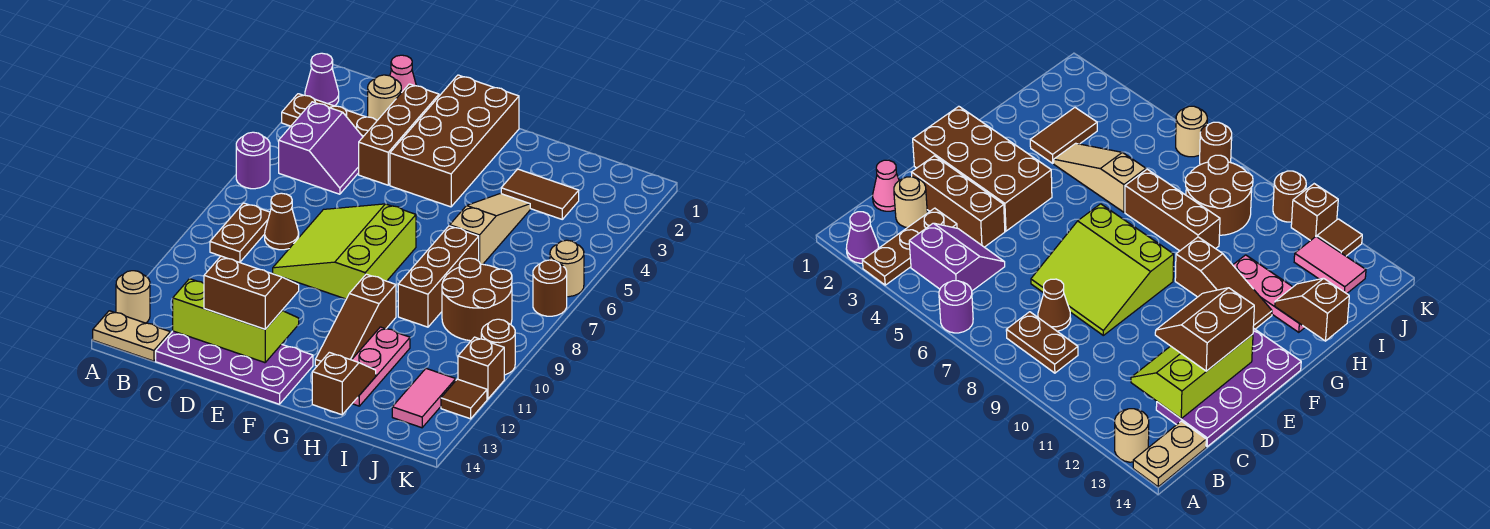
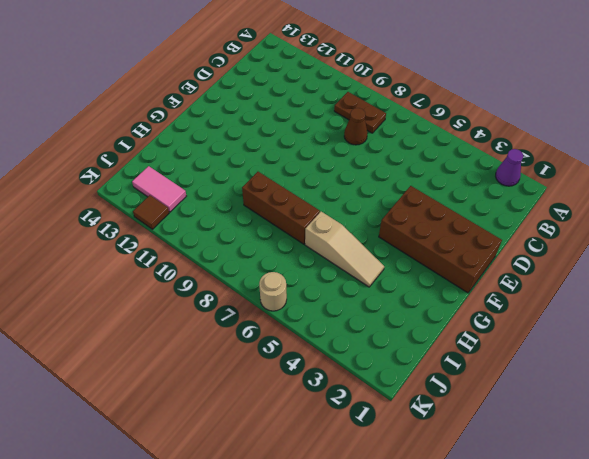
none -> brown 1x3 plate [282,94,377,136]
none -> purple 1x1 round brick [236,132,270,189]
none -> tan 1x1 round brick [116,271,150,323]

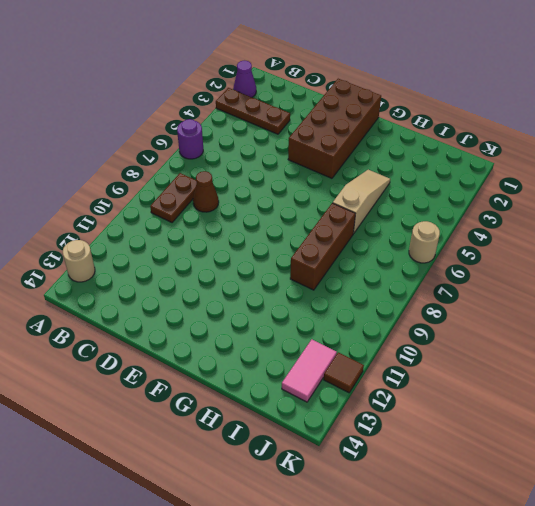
none -> tan 1x2 plate [93,311,170,361]
none -> purple 2x2 slope [279,102,363,194]
none -> pink 1x1 cone [390,55,416,93]

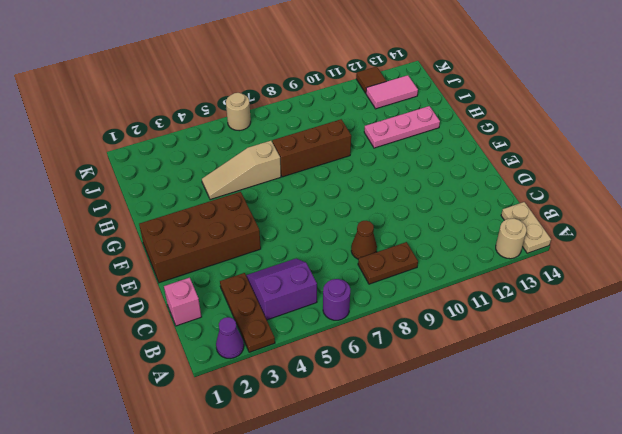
pink 1x1 brick [164,278,201,326] -> pink 1x1 cone [390,55,416,93]
none -> tan 1x1 round brick [368,75,401,120]
none -> purple 2x4 plate [156,331,313,404]
none -> brown 1x3 brick [359,84,439,185]

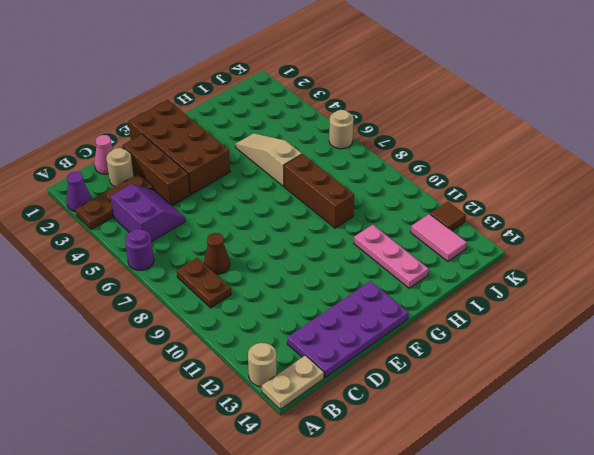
none -> lime 3x3 slope [273,204,416,299]
none -> brown 1x3 slope [315,274,396,366]
none -> brown 1x2 tile [501,169,579,219]

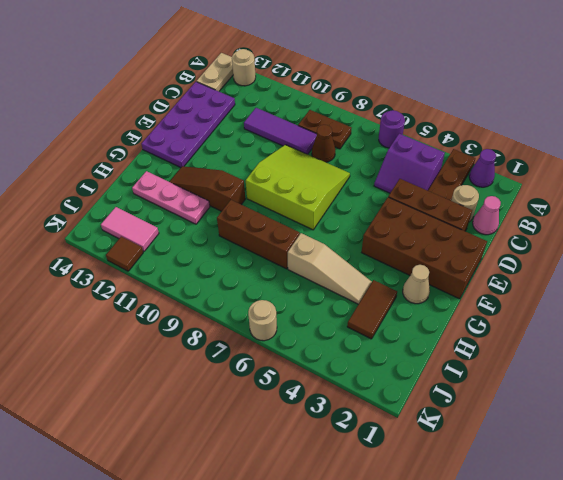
purple 1x3 tile [244,108,317,154] -> none
tan 1x1 cone [403,265,430,304] -> none
none -> brown 2x2 round brick [442,258,512,341]
none -> brown 1x1 round brick [533,260,567,316]
none -> brown 1x1 round brick [481,319,515,375]

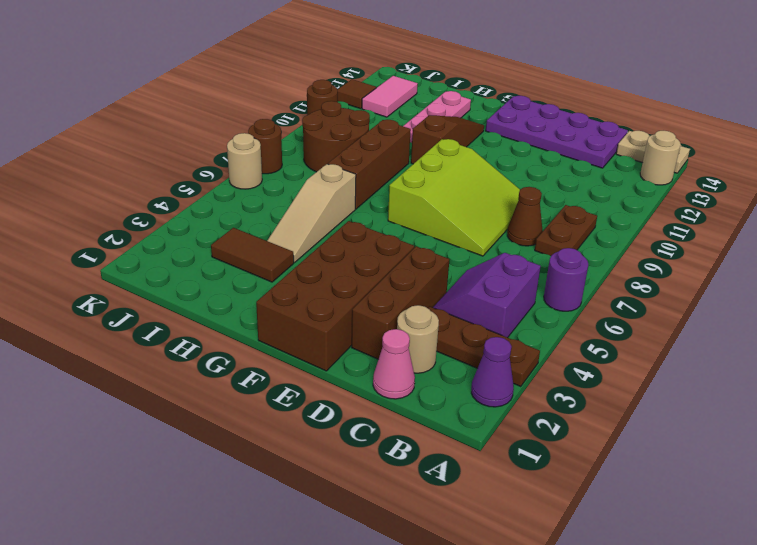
none -> brown 1x1 brick [458,337,504,399]
none -> lime 2x3 slope [173,279,299,363]
none -> brown 1x2 slope [312,352,376,415]

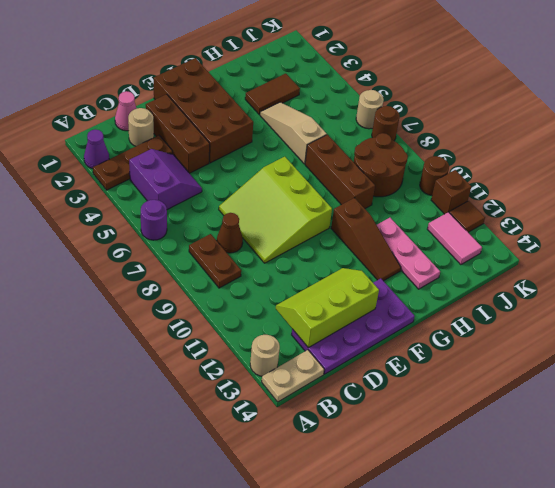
none -> brown 1x2 slope [312,352,376,415]
none -> brown 2x2 slope [204,256,299,329]

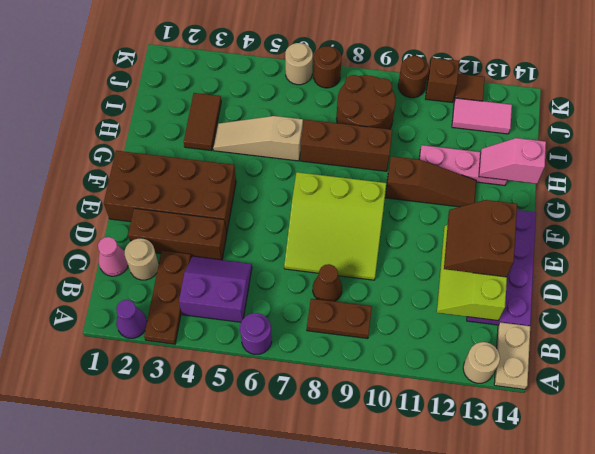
pink 1x2 slope [479,138,546,184] -> brown 1x2 slope [312,352,376,415]

